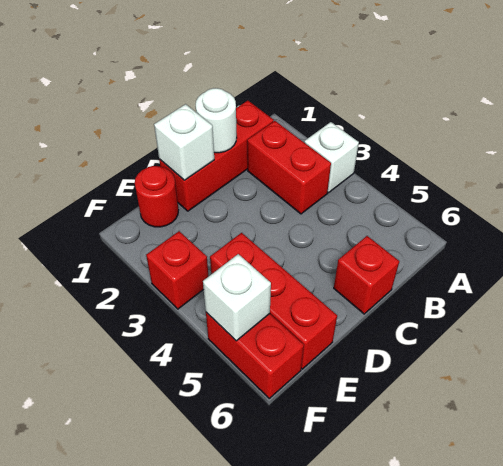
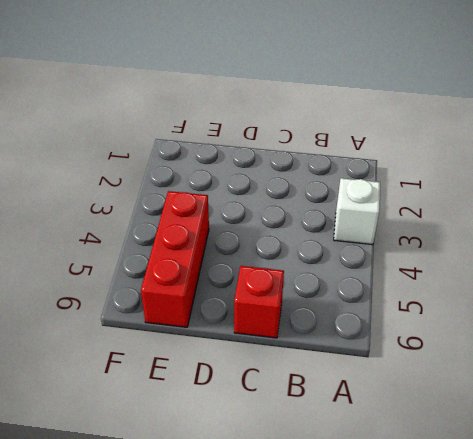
none -> red 1x3 brick [159,101,274,211]
none -> red 1x2 brick [247,121,331,214]

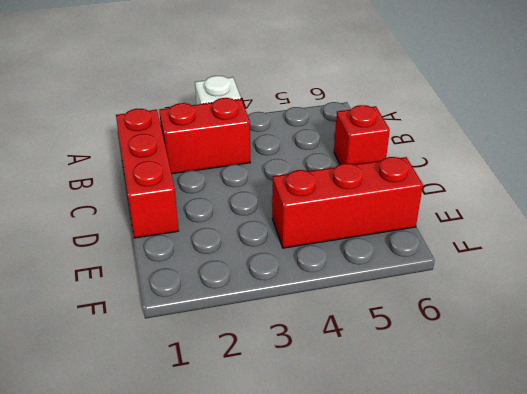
none -> red 1x1 round brick [135,166,178,227]
none -> red 1x1 brick [146,231,209,309]

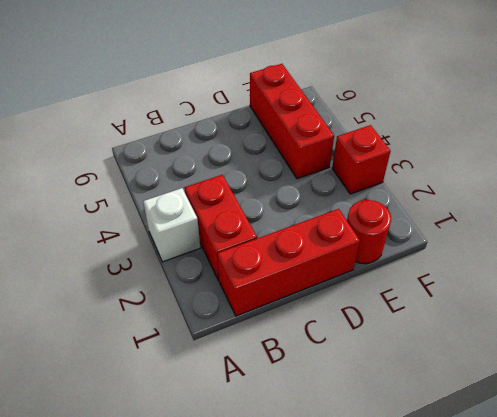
none -> red 1x1 brick [334,236,399,314]
none -> red 1x2 brick [206,312,304,398]

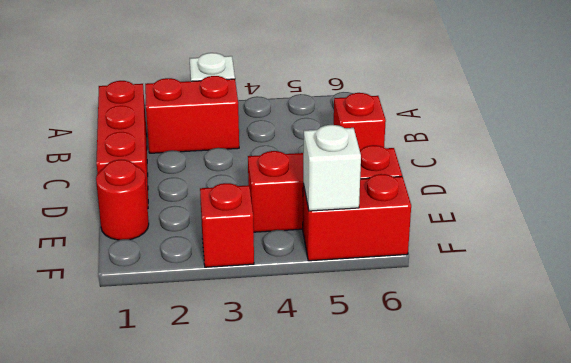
none -> white 1x1 round brick [196,88,237,153]
none -> white 1x1 brick [154,104,214,180]

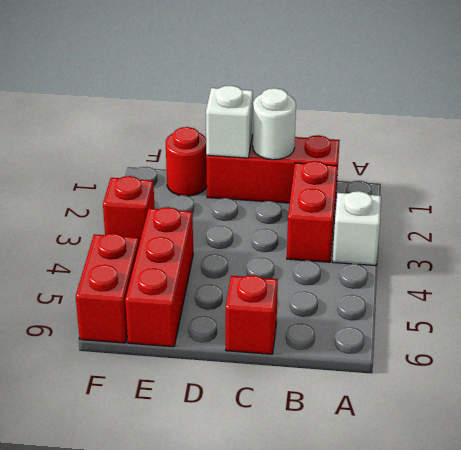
none -> white 1x1 brick [203,254,271,341]

